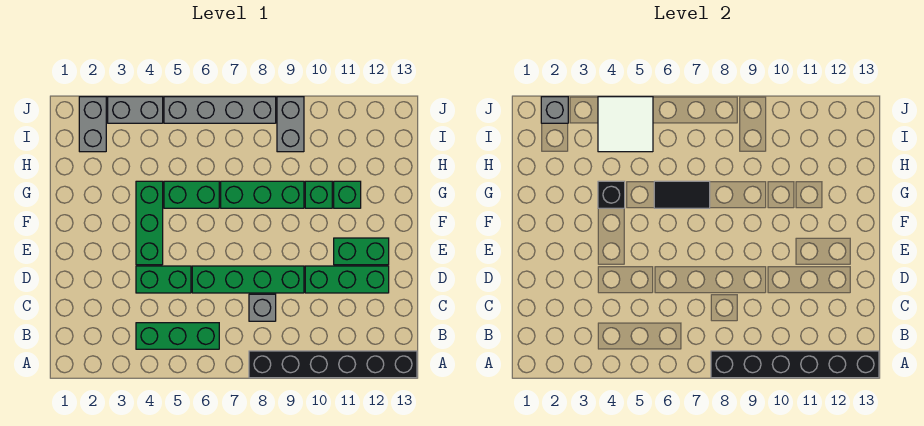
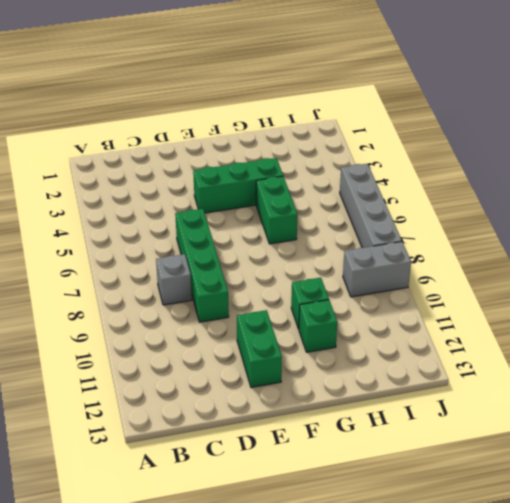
none -> black 1x6 brick [249,351,417,378]
none -> green 1x3 brick [136,323,219,349]
none -> green 1x2 brick [136,266,191,293]

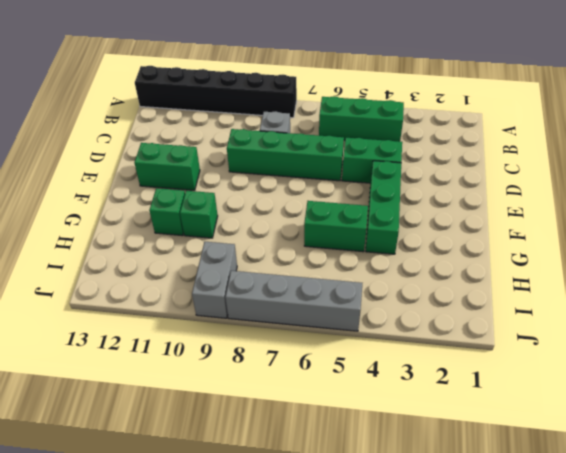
none -> green 1x3 brick [305,266,389,293]
none -> green 1x3 brick [221,181,304,208]
none -> grey 1x2 brick [79,97,106,152]

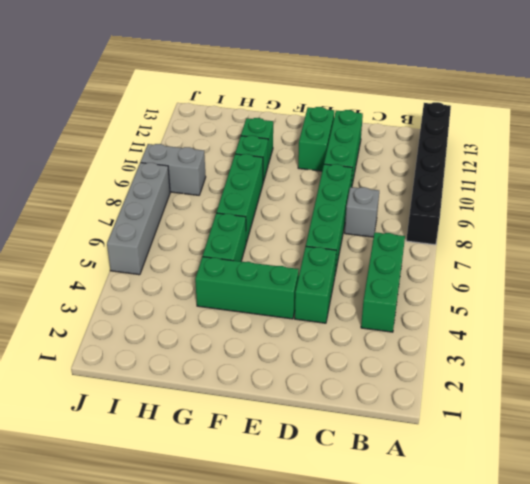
none -> grey 1x2 brick [79,97,106,152]
none -> grey 1x2 brick [108,97,163,123]
none -> black 1x6 brick [711,351,879,378]

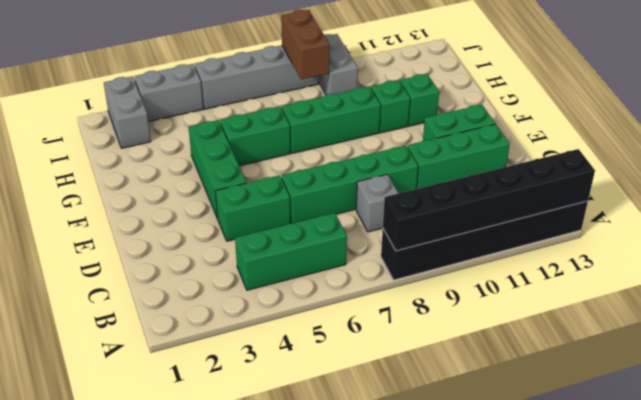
brown 1x2 brick [281,10,329,79] -> none
none -> black 1x1 brick [598,181,625,208]
none -> black 1x2 tile [654,181,710,208]
none -> white 2x2 tile [598,97,653,152]

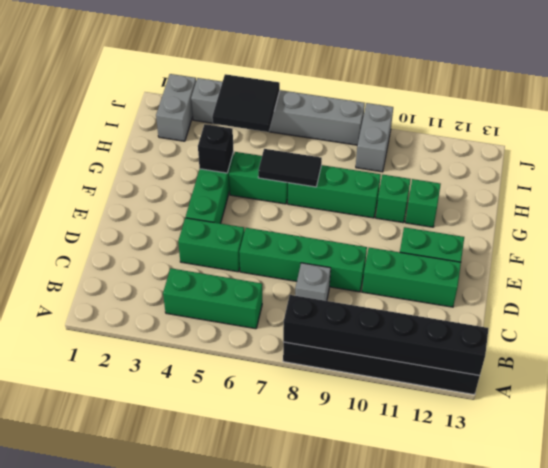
black 2x2 tile [212,74,280,132] -> white 2x2 tile [598,97,653,152]
none -> grey 1x1 brick [541,97,568,123]

